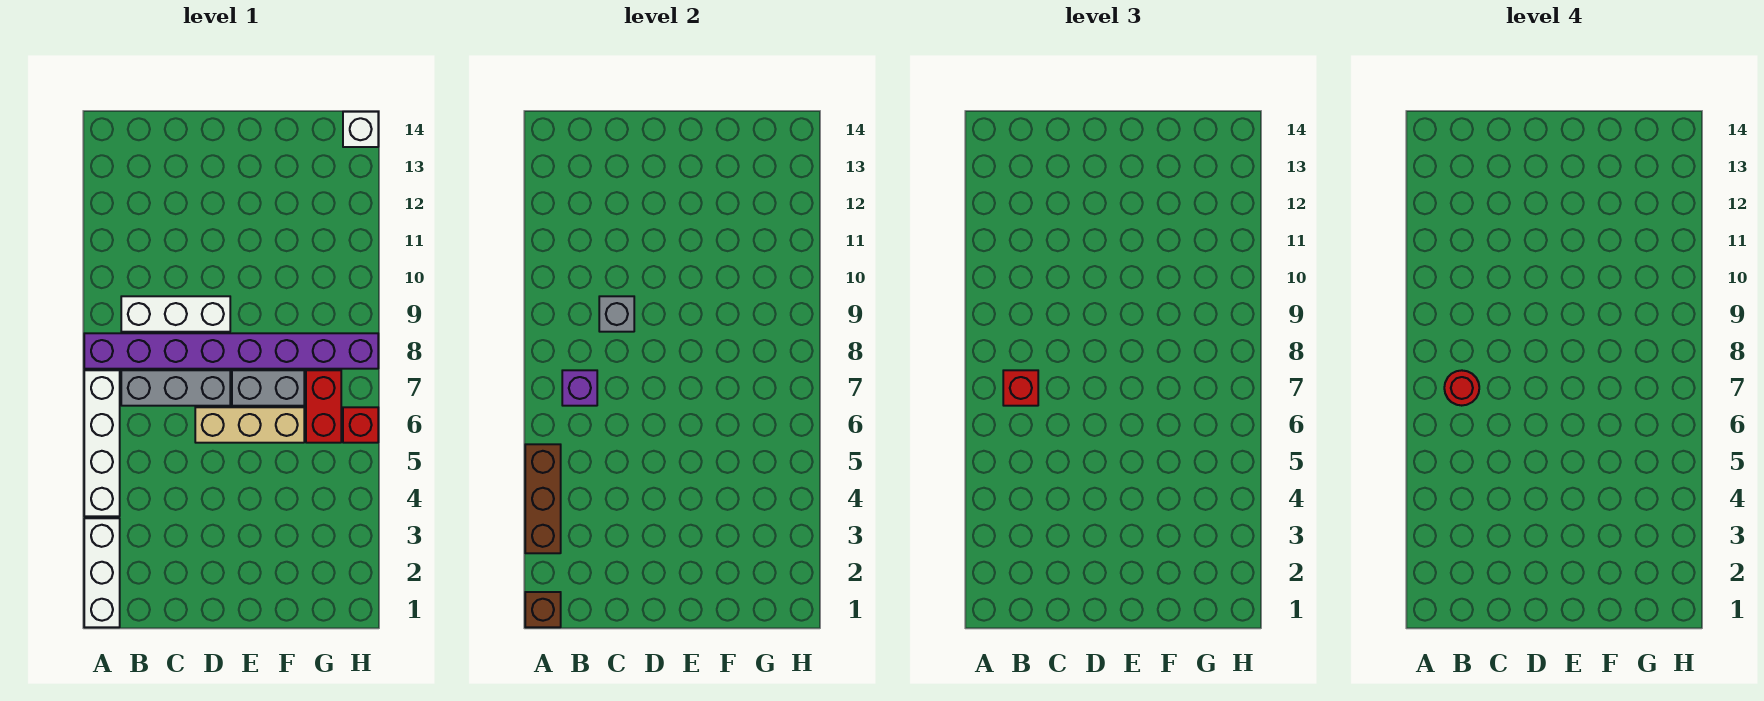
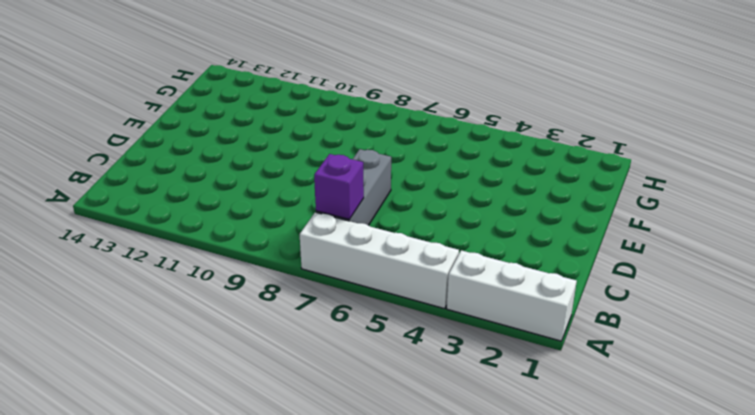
none -> purple 1x8 brick [84,333,378,369]
none -> white 1x3 brick [121,296,230,332]
none -> tan 1x3 brick [195,407,304,443]

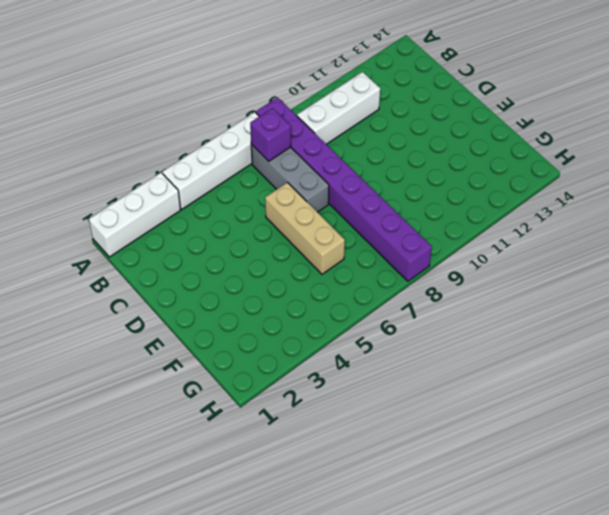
white 1x3 brick [297,72,380,144] -> white 1x3 brick turned to [121,296,230,332]
none -> grey 1x2 brick [232,370,304,406]
none -> red 1x2 brick [306,370,341,443]
none -> red 1x1 brick [343,407,378,443]

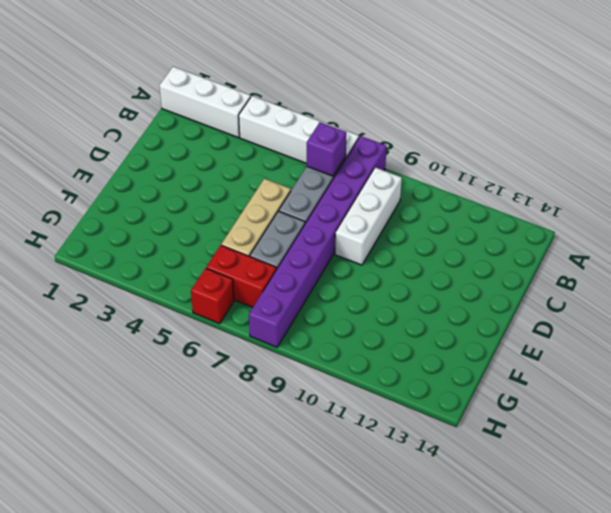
none -> white 1x1 brick [343,112,378,147]
none -> brown 1x1 brick [525,592,561,627]
none -> brown 1x3 brick [525,444,561,553]

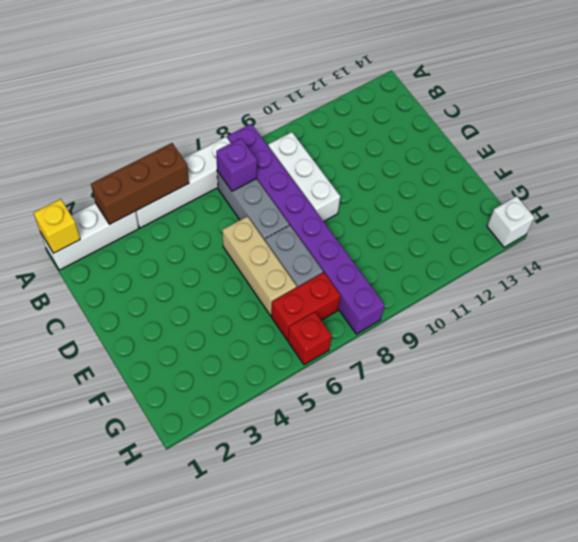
yellow 1x1 brick [34,199,80,253] -> brown 1x1 brick [525,592,561,627]
none -> grey 1x1 brick [599,296,634,332]
none -> red 1x1 brick [1003,370,1038,406]
none -> red 1x1 round brick [1444,370,1479,406]

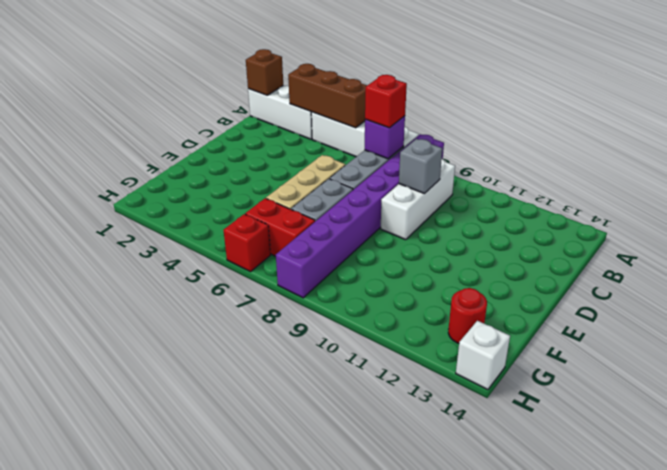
red 1x1 round brick [448,288,487,343] -> red 1x1 round brick moved to [1444,370,1479,406]

